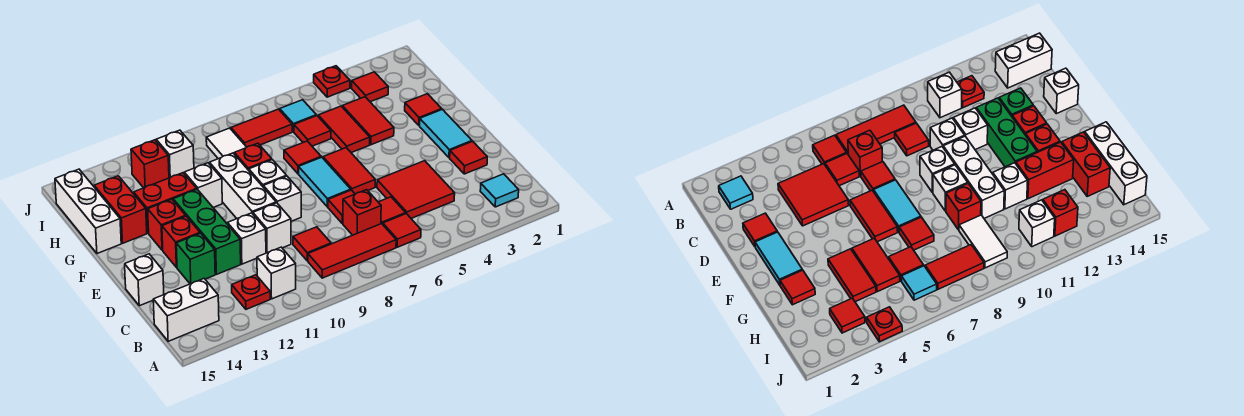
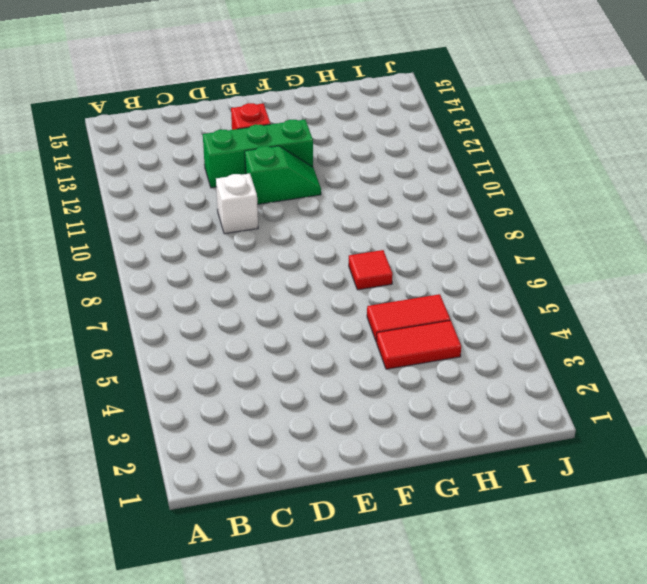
green 1x2 slope [245,146,321,204] -> none
none -> cyan 1x1 tile [480,174,519,207]
none -> red 1x1 tile [383,214,421,247]
none -> red 1x3 tile [308,224,396,278]
none -> white 1x1 brick [257,247,296,299]

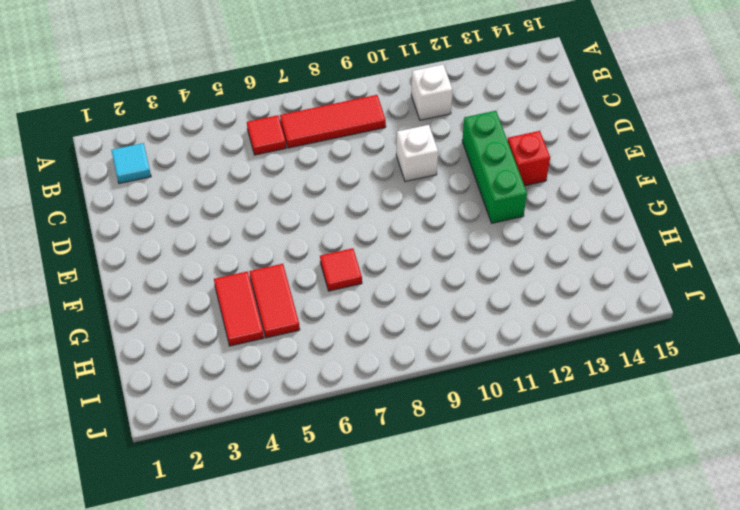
none -> red 1x1 plate [232,275,270,309]
none -> white 1x2 brick [153,279,219,341]
none -> red 2x2 tile [377,161,455,218]
none -> red 1x1 tile [379,197,406,224]

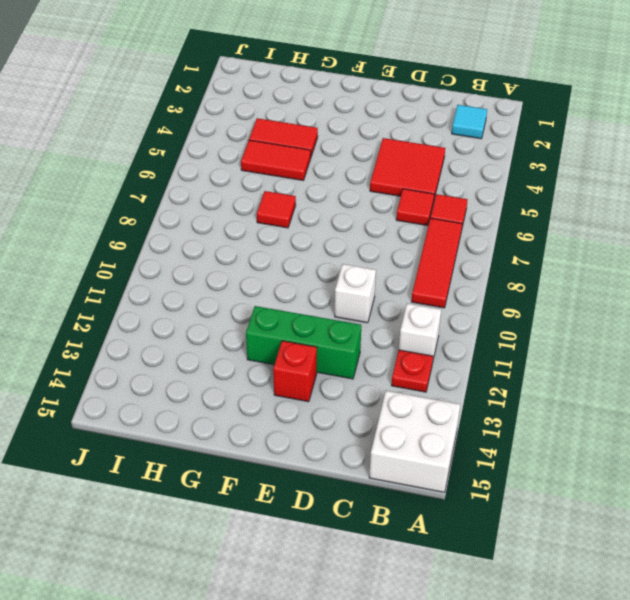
white 2x2 brick [369,391,460,492] -> white 1x2 brick [153,279,219,341]
none -> red 1x1 brick [343,190,381,235]
none -> red 1x1 tile [293,227,331,261]
none -> red 1x1 tile [450,141,487,174]
none -> red 1x1 tile [328,190,355,224]

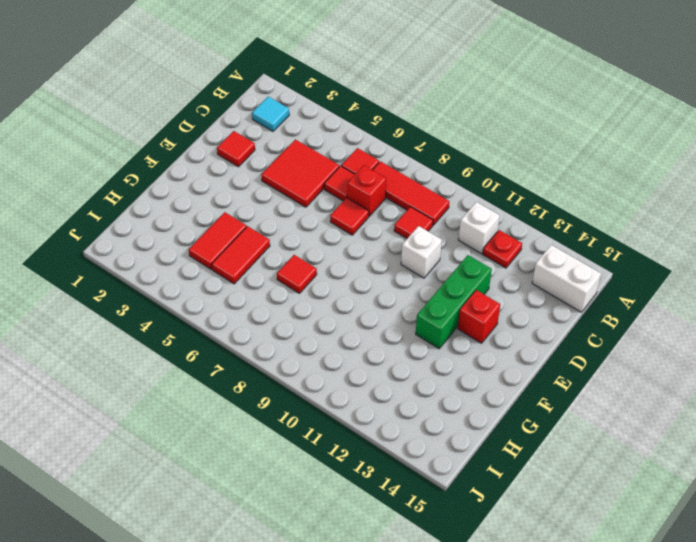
none -> white 1x1 brick [228,213,266,264]
none -> green 1x1 brick [176,233,215,284]
none -> white 1x1 brick [125,254,164,306]
none -> cyan 1x2 tile [420,109,472,158]

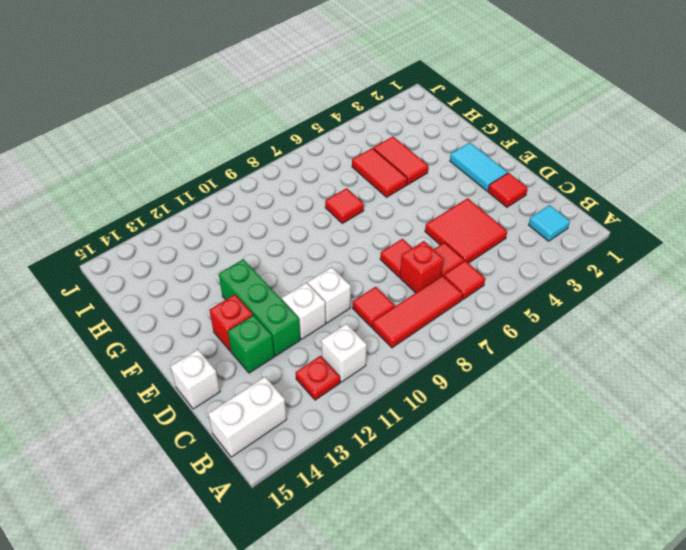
none -> red 1x2 tile [323,148,375,194]
none -> cyan 1x2 tile [299,157,351,207]
none -> white 1x1 brick [263,176,301,221]
none -> white 1x3 brick [209,153,276,218]

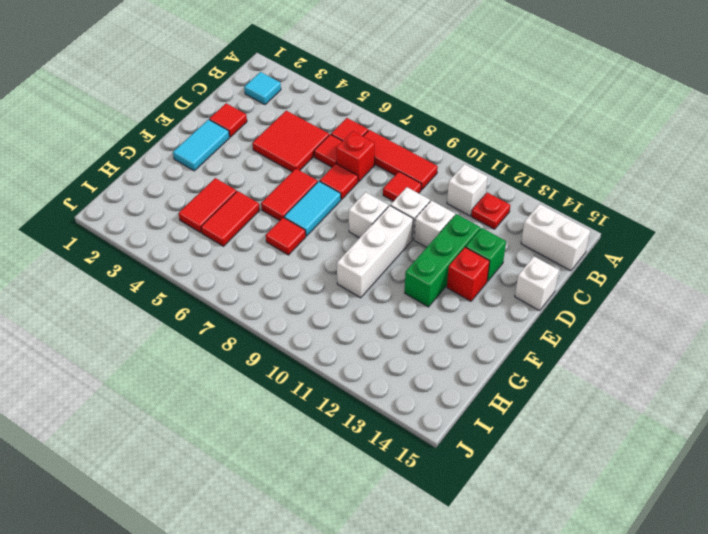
none -> white 1x1 brick [249,160,286,186]
none -> red 1x1 brick [148,199,186,250]
none -> red 1x1 tile [405,94,442,126]
none -> red 1x1 brick [234,143,272,170]

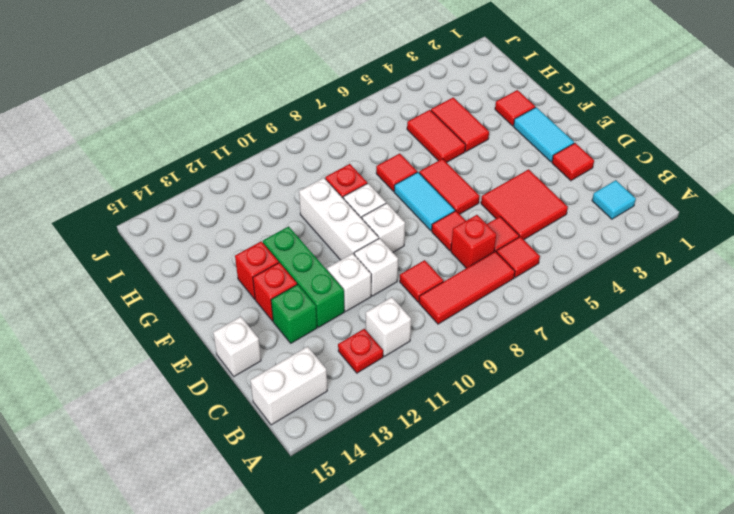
none -> white 1x1 brick [184,163,222,207]
none -> red 1x2 brick [134,173,197,233]
none -> red 1x2 brick [94,176,147,243]
none -> white 1x3 brick [55,169,121,254]

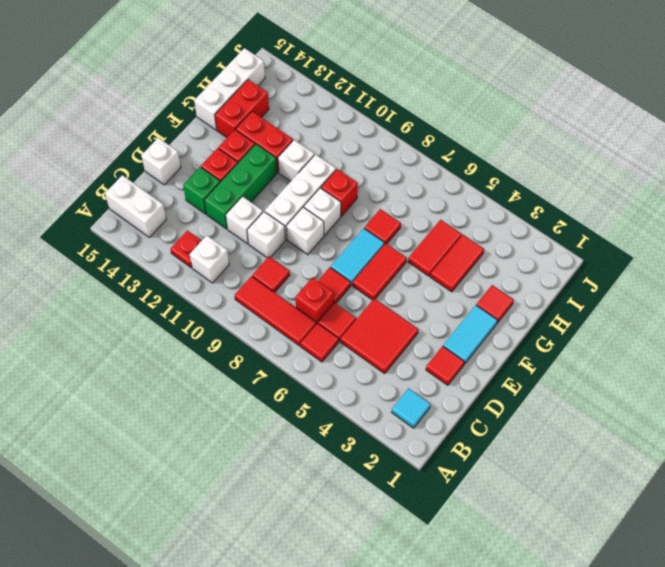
none -> red 1x1 tile [294,116,331,146]
none -> white 1x2 tile [206,128,247,159]
none -> red 1x1 tile [352,72,388,102]
none -> cyan 1x1 tile [280,100,316,132]

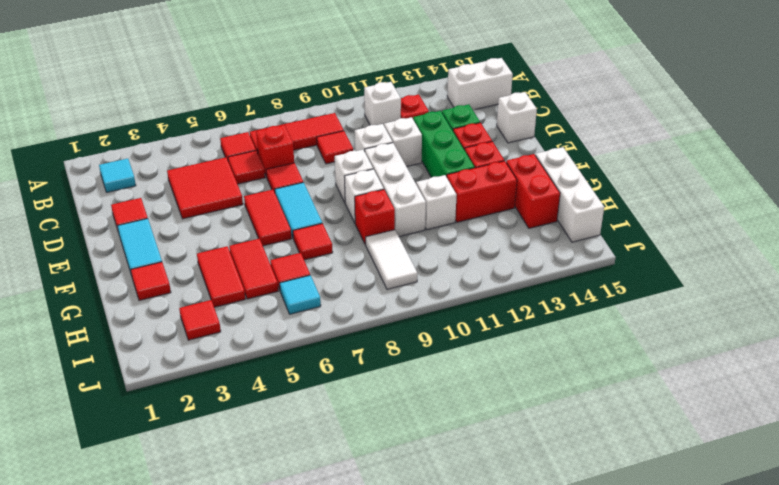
none -> red 1x2 tile [231,109,292,147]
none -> white 1x1 brick [156,130,194,178]
none -> red 1x1 brick [131,140,169,188]
none -> red 1x1 plate [314,66,350,97]

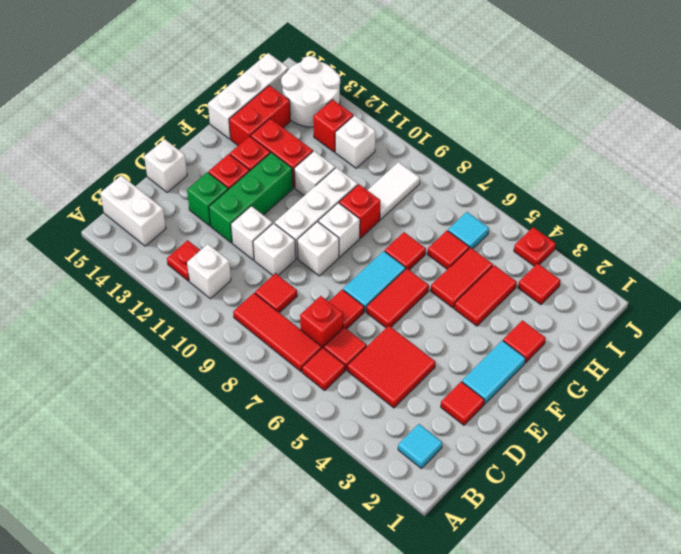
white 2x2 round brick [281,56,340,127] -> none
none -> red 1x2 tile [231,109,292,147]

